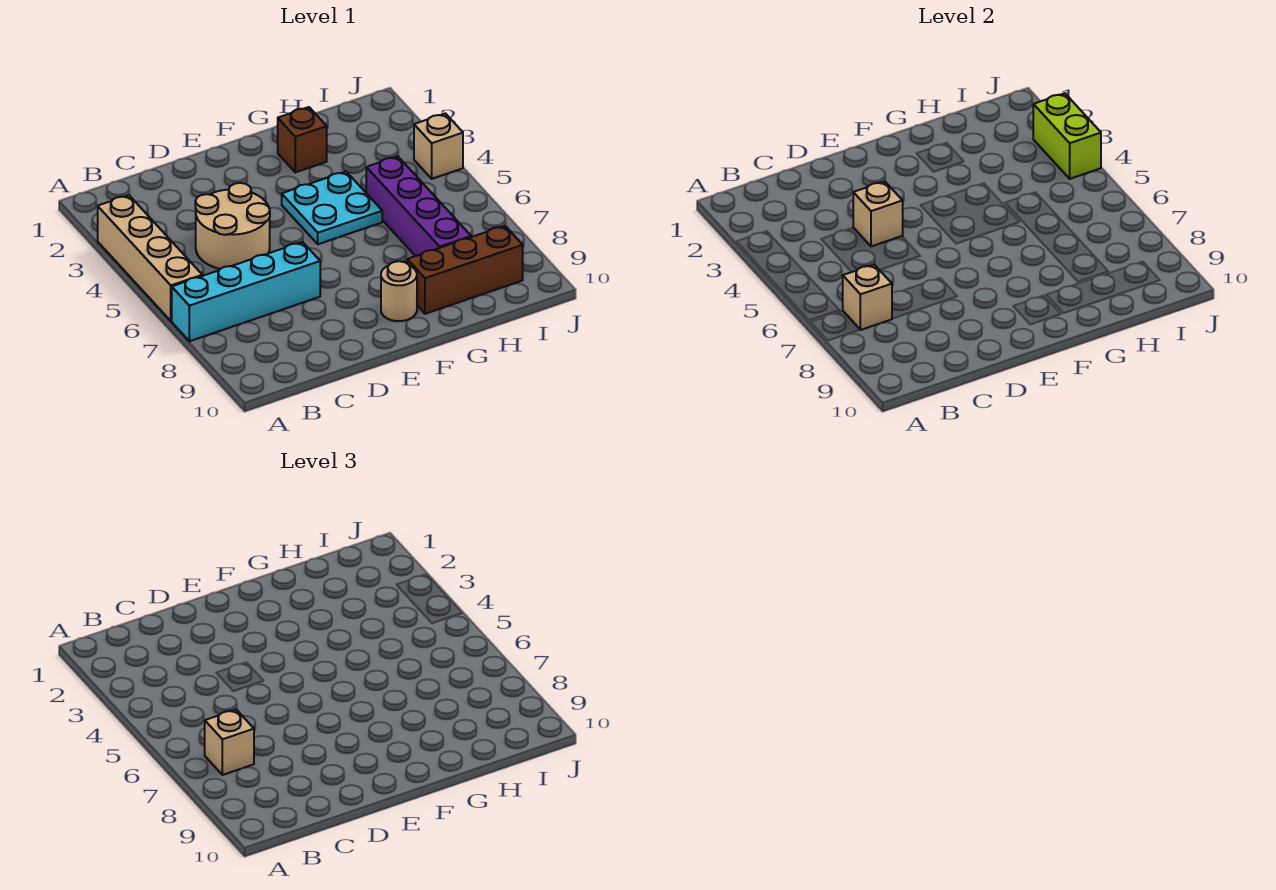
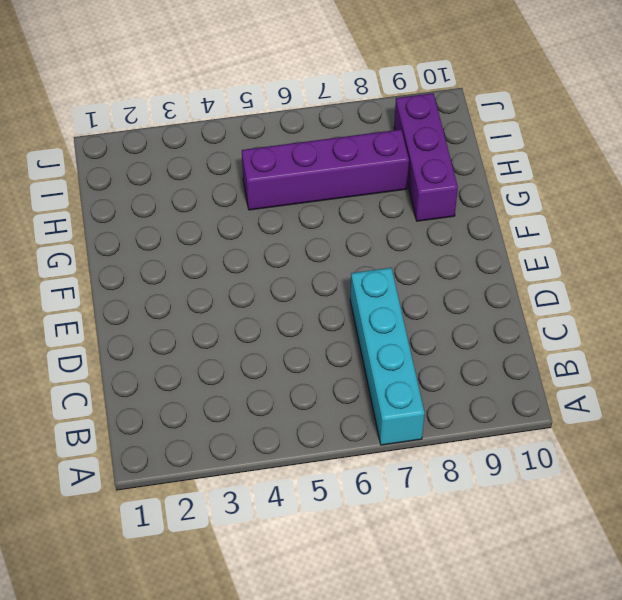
purple 1x3 brick [394,93,458,221] -> brown 1x3 brick [407,226,523,314]
none -> tan 1x4 brick [98,195,202,321]
none -> tan 2x2 round brick [195,183,270,269]
none -> cyan 2x2 plate [282,172,382,244]

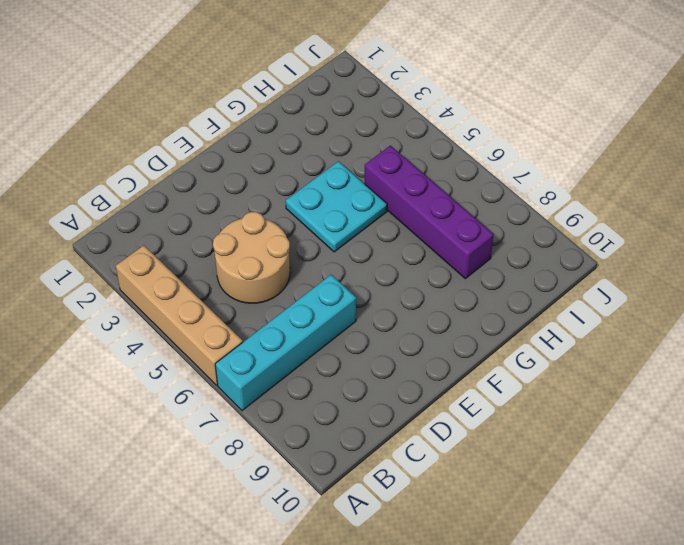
none -> tan 1x1 round brick [381,261,417,321]
none -> brown 1x1 brick [278,107,327,172]
none -> brown 1x3 brick [407,226,523,314]

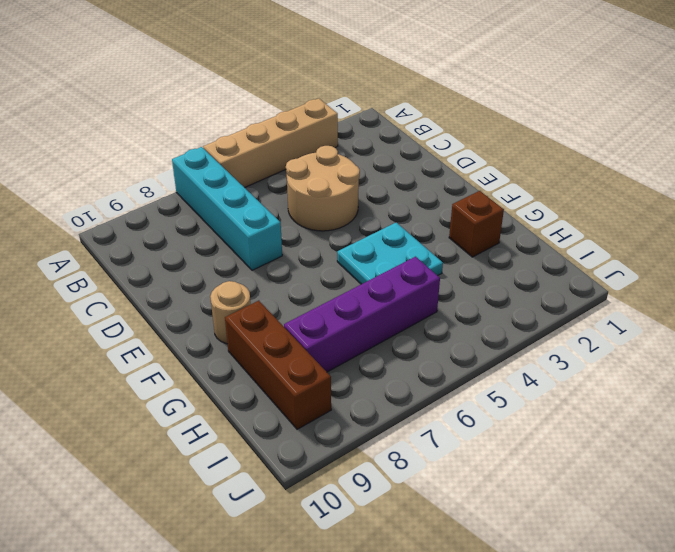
none -> tan 1x1 brick [414,113,463,179]
none -> tan 1x1 brick [843,265,892,330]
none -> tan 1x1 brick [853,181,903,246]

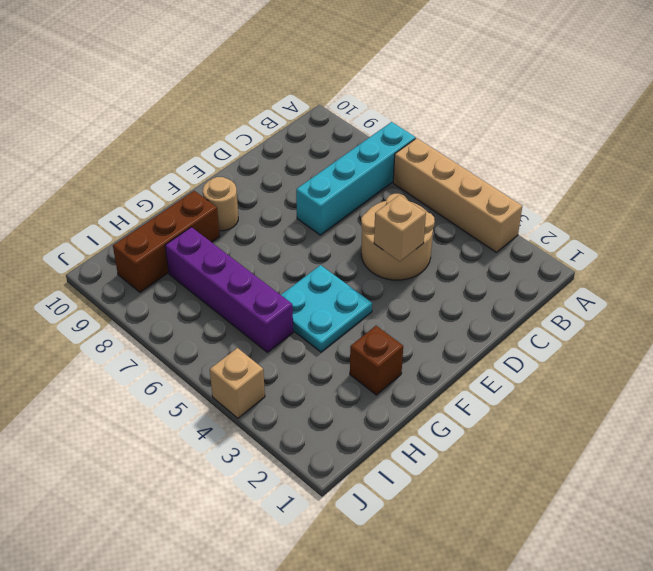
none -> tan 1x1 brick [843,265,892,330]
none -> lime 1x2 brick [1033,93,1101,179]
none -> tan 1x1 brick [205,710,254,775]

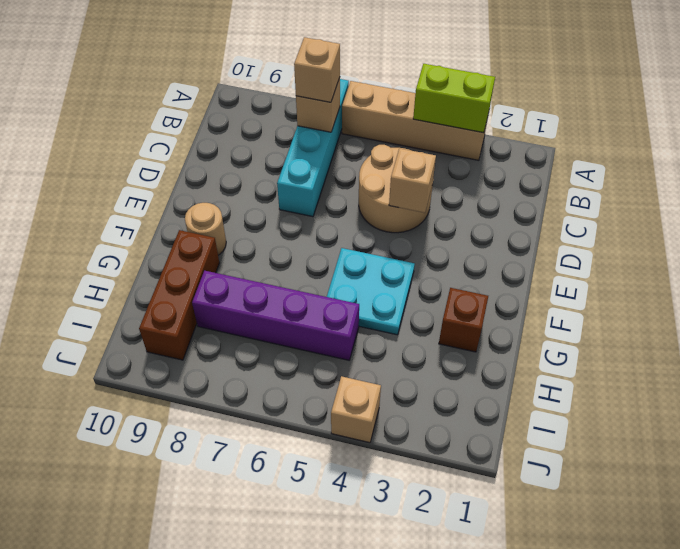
lime 1x2 brick [413,64,495,133] -> lime 1x2 brick moved to [1033,93,1101,179]

